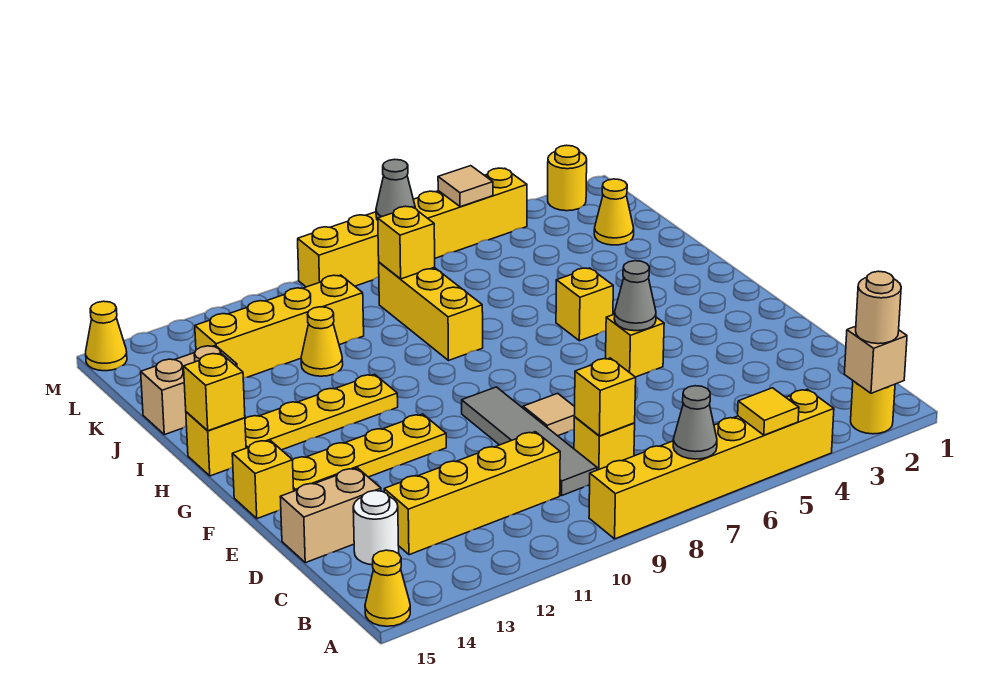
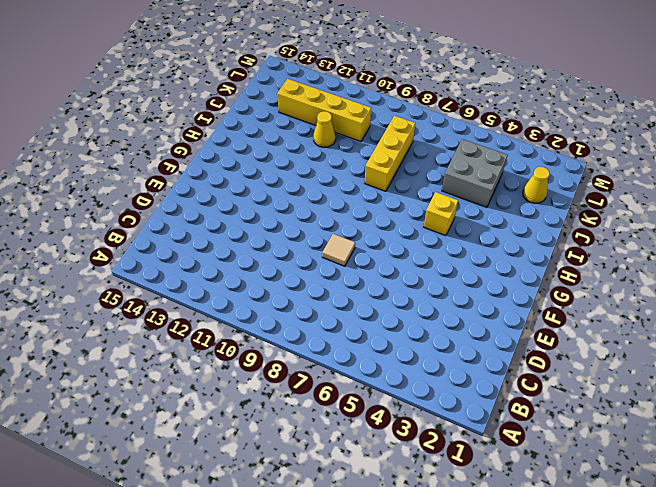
grey 2x2 brick [442,139,507,207] -> none
none -> yellow 1x1 round brick [851,381,895,434]
none -> yellow 1x6 brick [589,389,834,539]
none -> yellow 1x1 cone [365,550,410,626]
none -> yellow 1x1 brick [574,417,635,470]

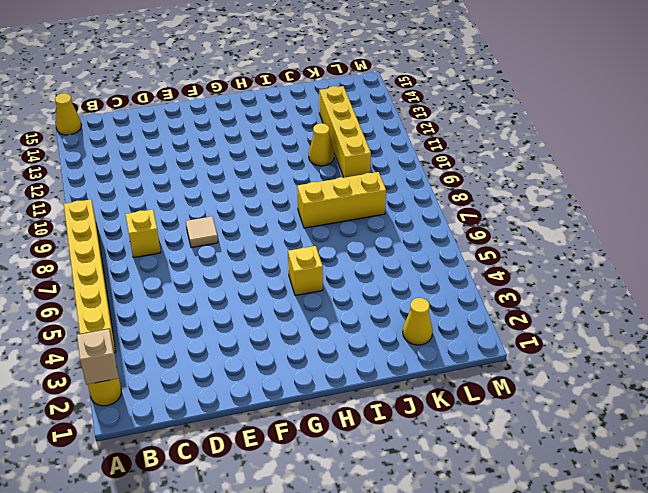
none -> grey 1x4 tile [462,387,597,495]
none -> yellow 1x4 brick [384,432,560,555]
none -> white 1x1 round brick [353,491,399,565]
none -> tan 1x2 brick [280,468,381,563]

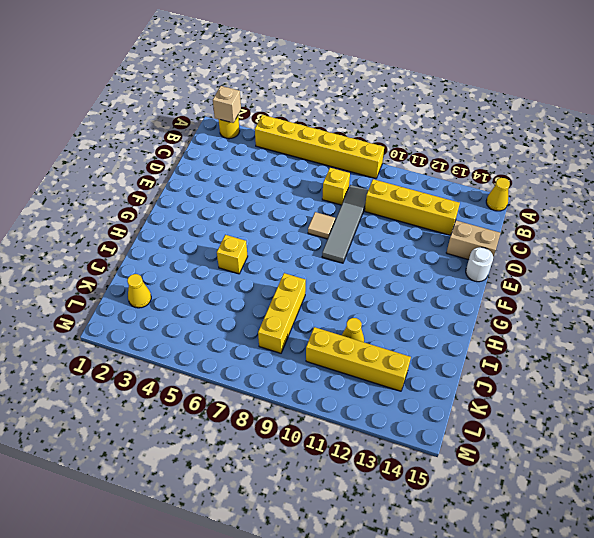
white 1x1 round brick [466,247,493,282] -> white 1x1 round brick moved to [353,491,399,565]
none -> yellow 1x1 brick [606,314,664,377]
none -> yellow 1x4 plate [293,414,446,491]
none -> yellow 1x1 brick [232,440,294,519]
none -> yellow 1x4 plate [245,374,398,450]

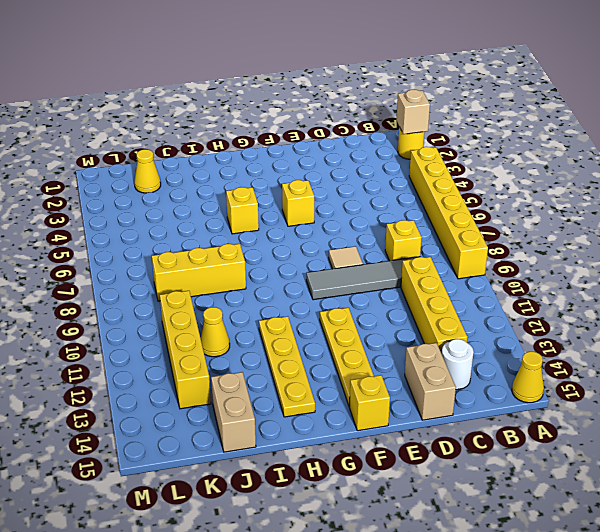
none -> yellow 1x1 brick [186,412,246,476]
none -> yellow 1x1 round brick [548,145,587,211]
none -> yellow 1x6 brick [298,168,527,287]
none -> yellow 1x1 cone [86,301,127,371]

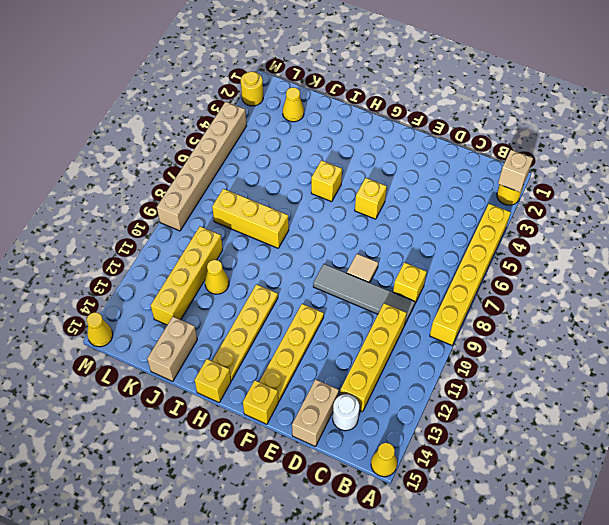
tan 1x6 brick [157,102,246,231] -> yellow 1x6 brick [298,168,527,287]
none -> yellow 1x1 tile [738,388,799,435]
none -> grey 1x1 cone [673,386,717,459]
none -> yellow 1x1 brick [574,358,636,436]
none -> grey 1x1 cone [614,261,656,331]

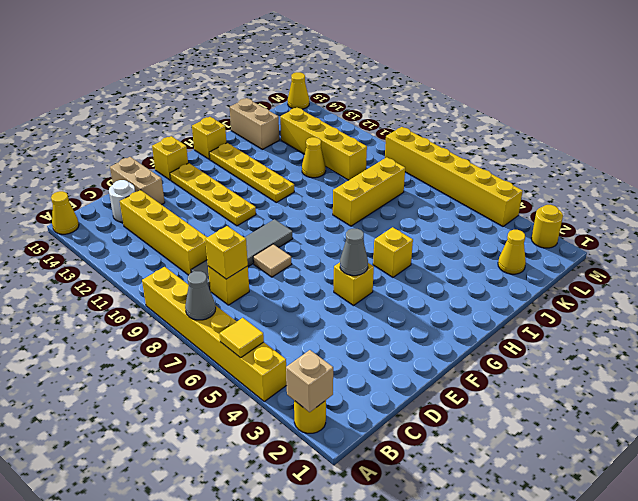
none -> yellow 1x1 brick [184,353,245,431]
none -> yellow 1x1 brick [378,206,435,279]
none -> tan 1x1 tile [438,166,493,207]
none -> grey 1x1 cone [376,159,416,220]

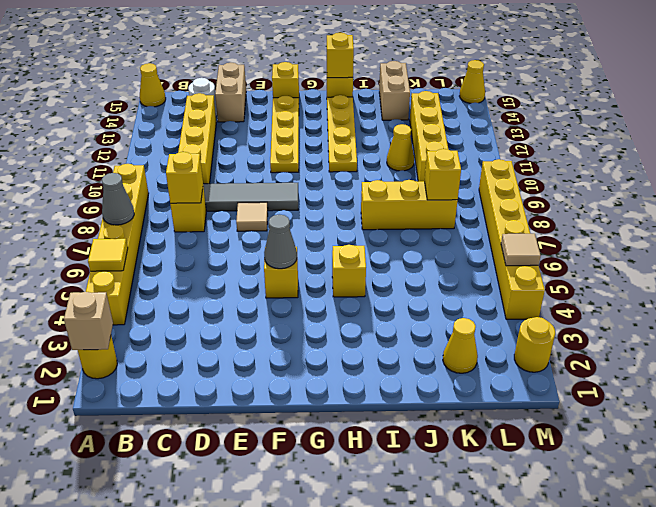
none -> grey 1x1 cone [376,159,416,220]
none -> tan 1x1 round brick [856,271,901,344]

